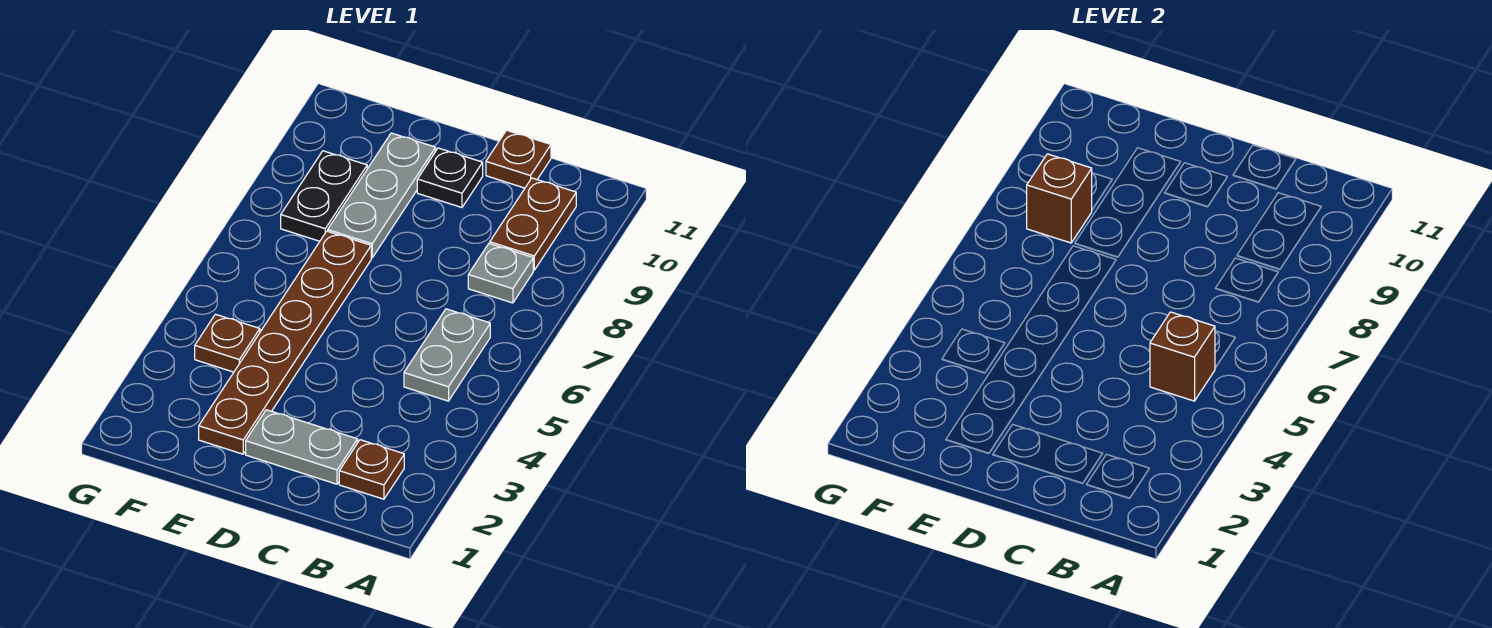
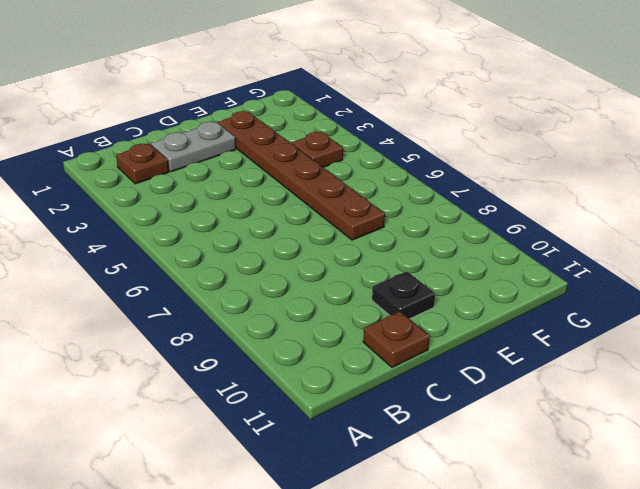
none -> grey 1x2 plate [404,309,490,401]
none -> grey 1x1 plate [468,243,533,303]
none -> brown 1x2 plate [490,178,576,270]

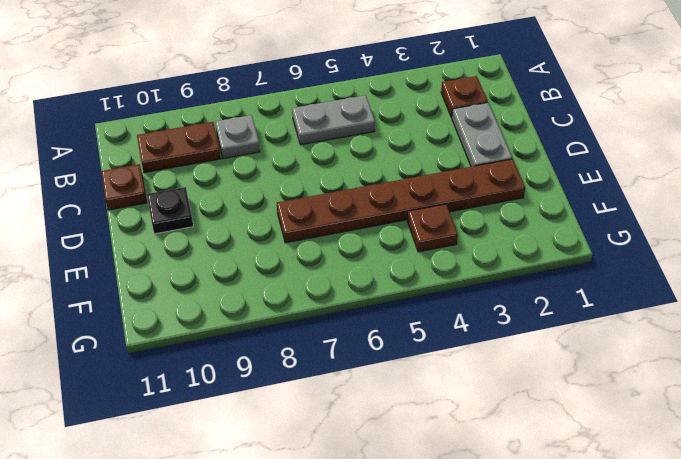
none -> grey 1x3 plate [328,133,436,258]
none -> black 1x2 plate [281,151,367,241]
none -> brown 1x1 brick [1150,312,1215,401]

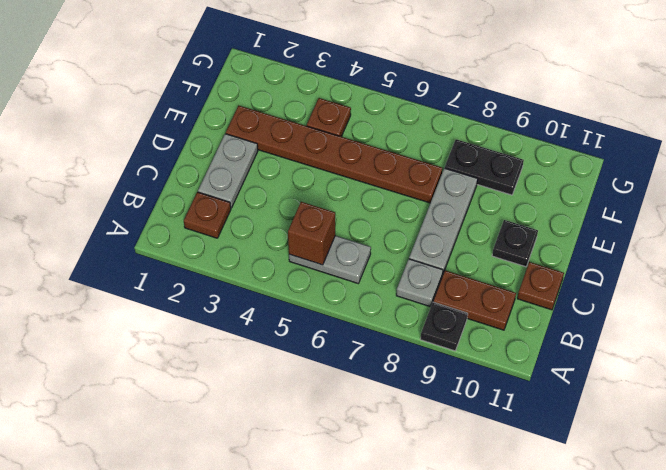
black 1x1 plate [420,302,468,351] -> none
grey 1x3 plate [409,168,478,275] -> grey 1x3 plate turned to [328,133,436,258]
none -> brown 1x1 brick [1027,154,1092,243]

